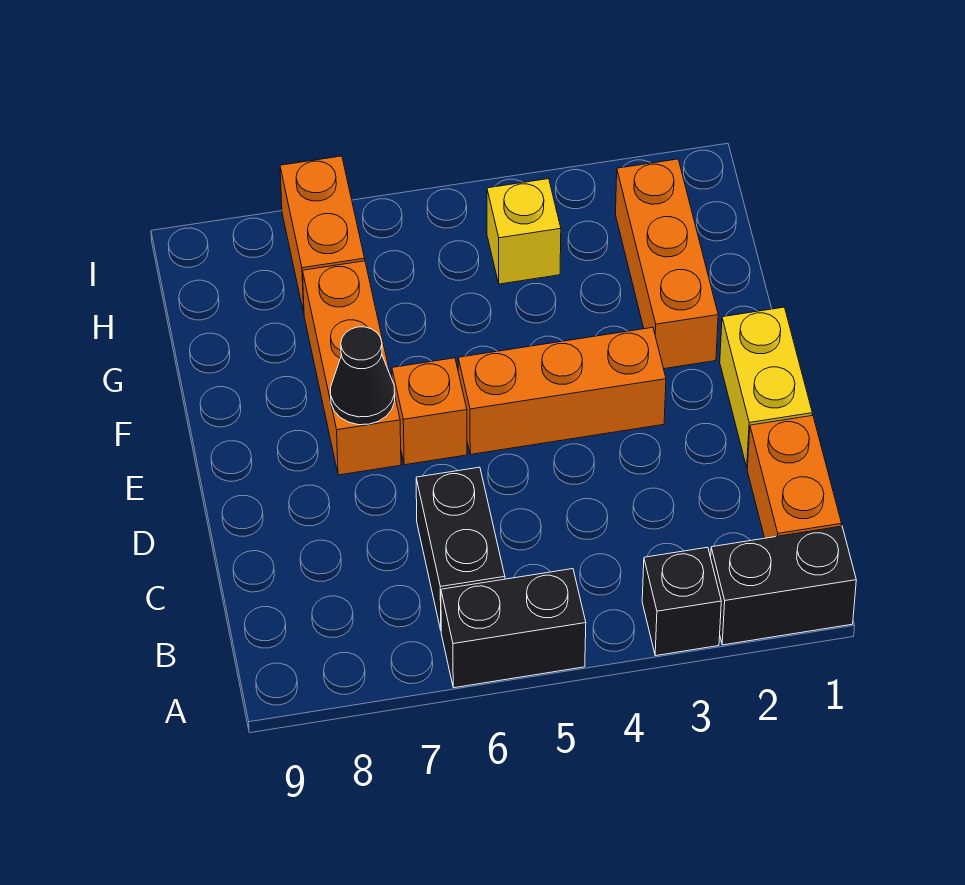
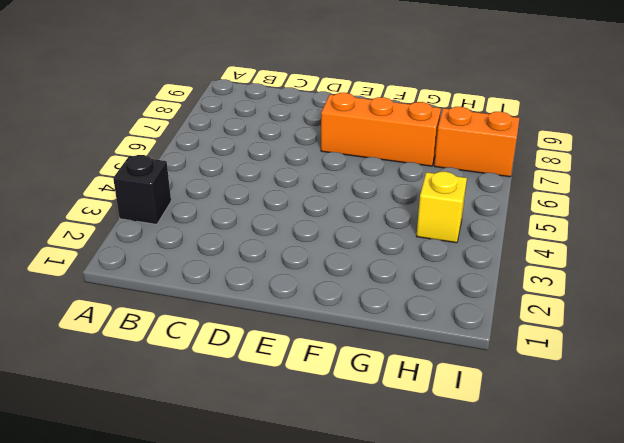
none -> black 1x2 brick [711,526,856,645]
none -> black 1x2 brick [441,569,586,688]
none -> orange 1x2 brick [747,415,842,538]

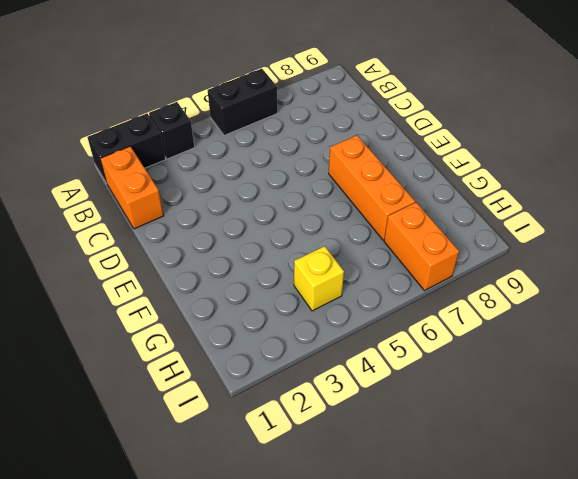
none -> black 1x2 brick [416,467,505,630]
none -> yellow 1x2 brick [720,307,812,468]
none -> orange 1x3 brick [458,327,666,454]

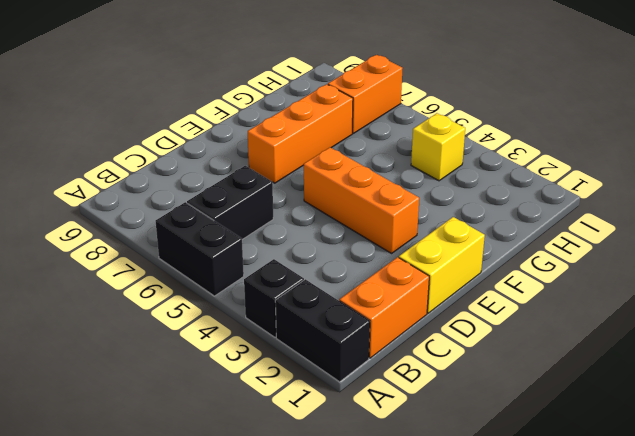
none -> orange 1x1 brick [392,358,467,465]
none -> orange 1x3 brick [616,159,718,369]
none -> black 1x1 cone [331,327,395,425]

